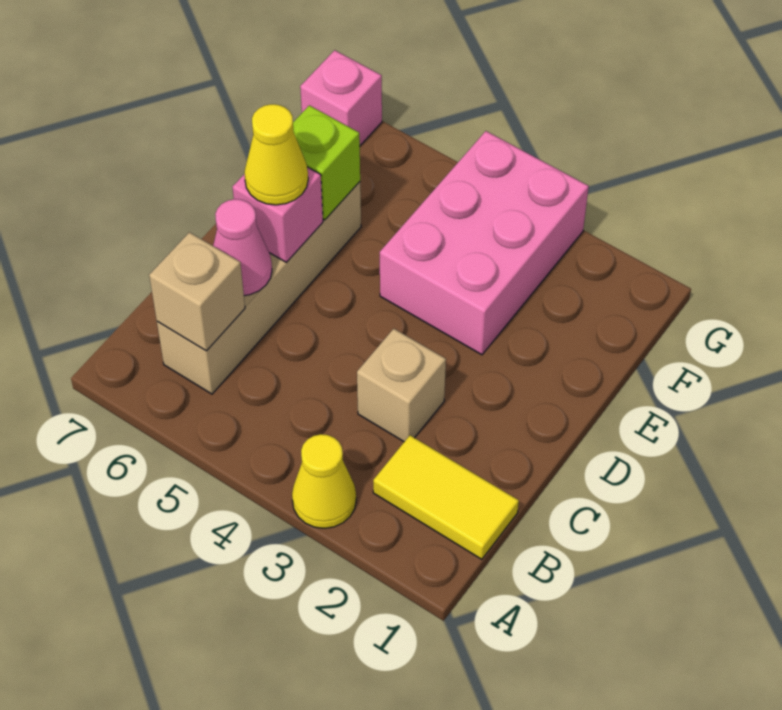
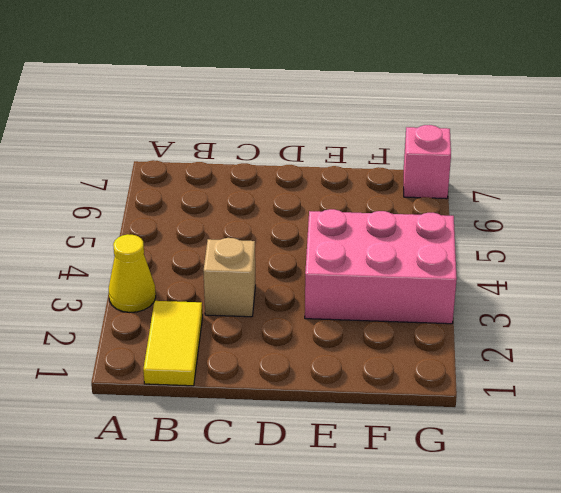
none -> tan 1x4 brick [157,182,361,394]
none -> tan 1x1 brick [149,232,245,351]

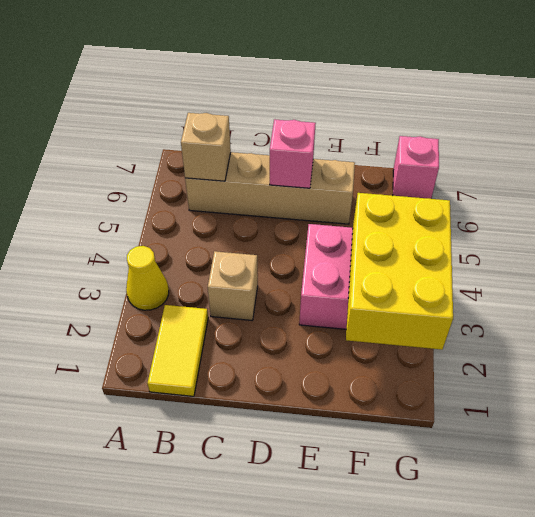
yellow 2x3 brick [346,193,453,350] -> none
none -> pink 1x1 cone [213,199,272,296]
none -> lime 1x1 brick [293,105,360,220]

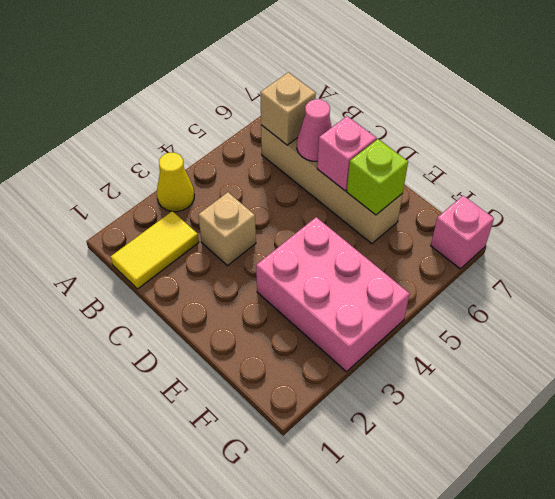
none -> yellow 1x1 cone [244,104,308,205]

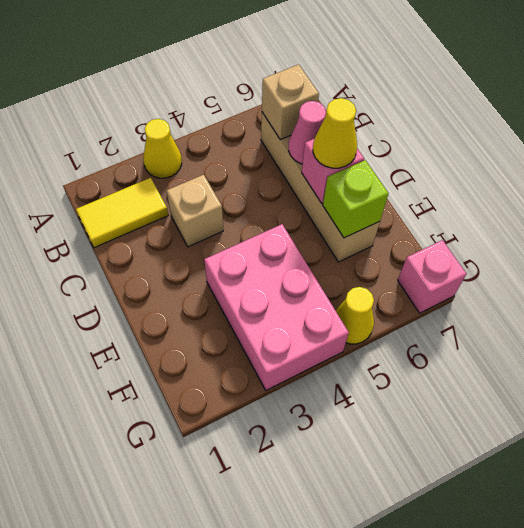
yellow 1x1 cone [335,287,374,344] -> none

